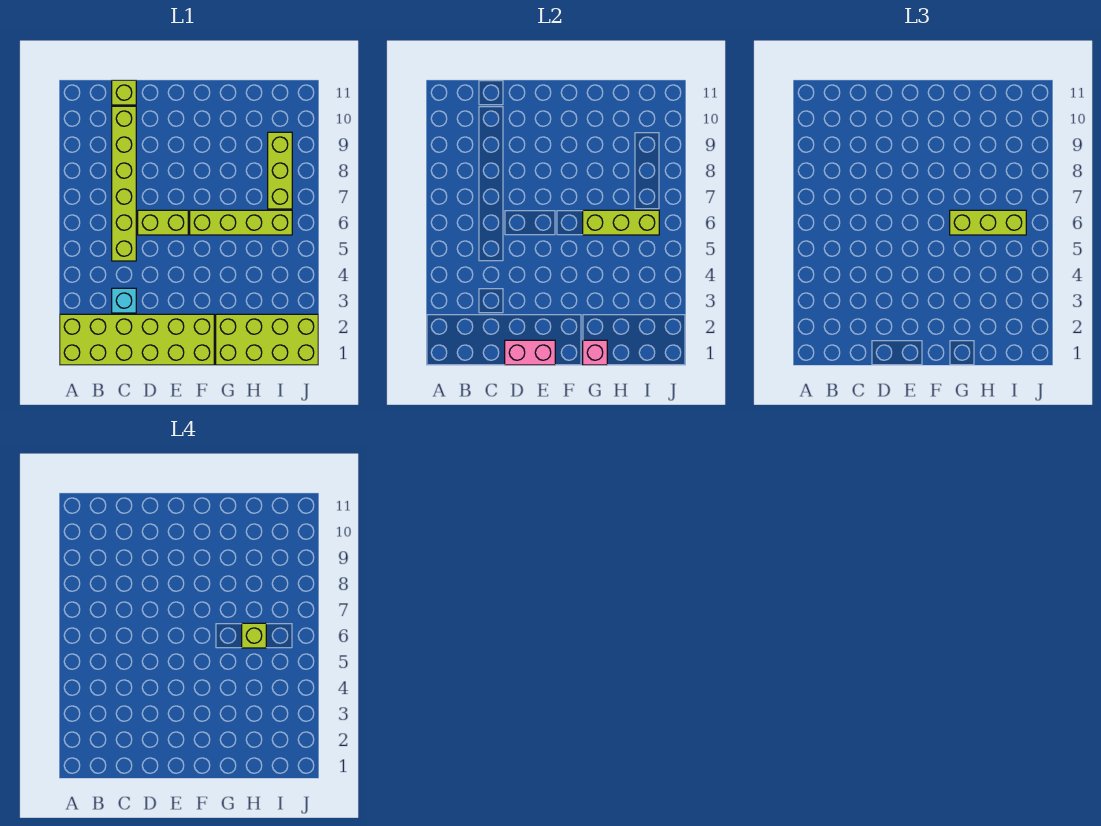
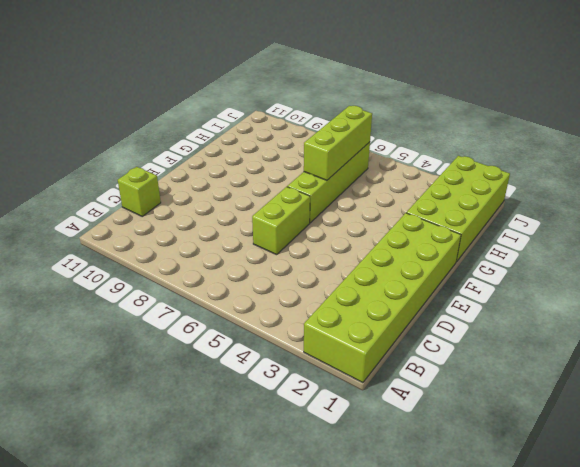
none -> cyan 1x1 brick [112,288,136,313]
none -> lime 1x6 brick [112,106,136,261]
none -> lime 1x3 brick [268,132,292,209]

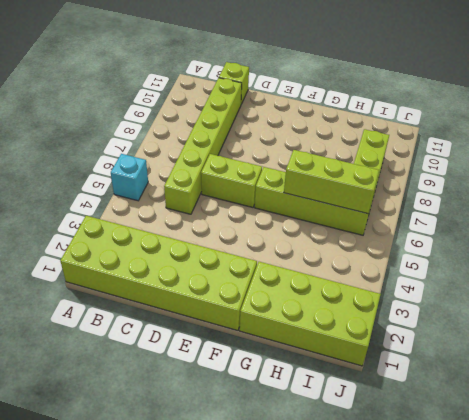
cyan 1x1 brick [111,154,148,201] -> cyan 1x1 brick moved to [112,288,136,313]
none -> pink 1x2 brick [505,340,555,365]
none -> pink 1x1 brick [583,340,607,365]
none -> lime 1x3 brick [950,210,1026,235]

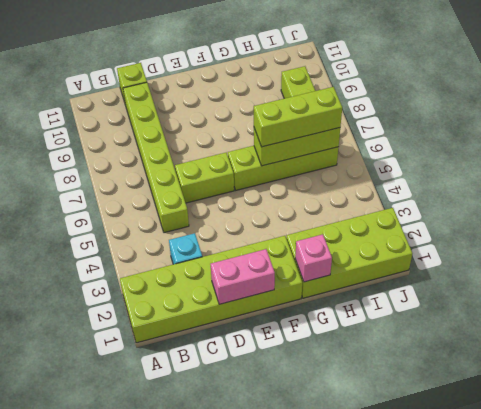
none -> lime 1x1 brick [242,623,266,648]

